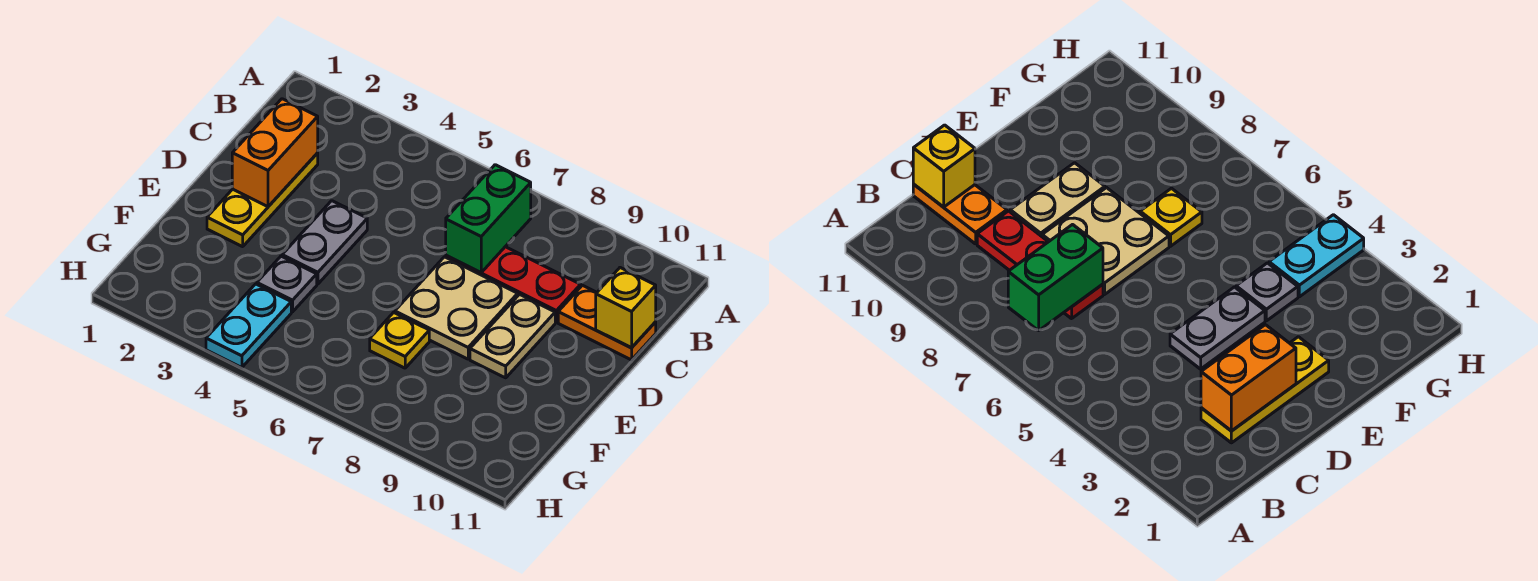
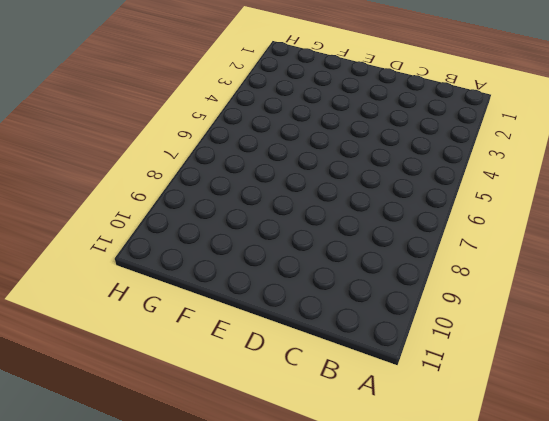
none -> yellow 1x3 plate [207,153,318,247]
none -> red 1x3 plate [446,247,581,322]
none -> orange 1x2 plate [558,285,656,360]

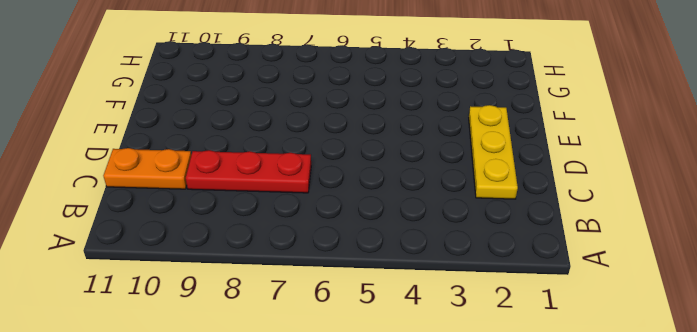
none -> grey 1x2 plate [282,201,367,284]
none -> tan 2x2 plate [395,257,518,359]
none -> tan 1x2 plate [470,294,555,378]

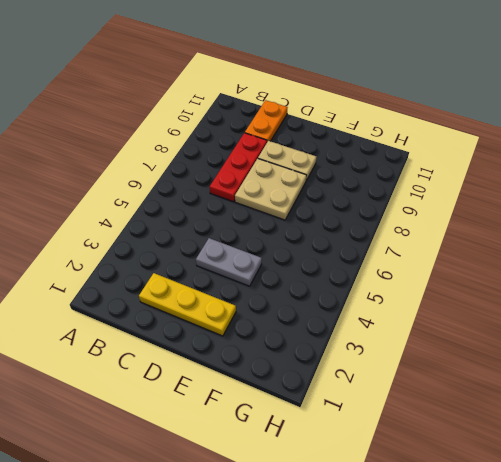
none -> grey 1x1 plate [257,256,317,312]
none -> yellow 1x1 plate [370,312,429,368]
none -> cyan 1x2 plate [206,284,291,368]

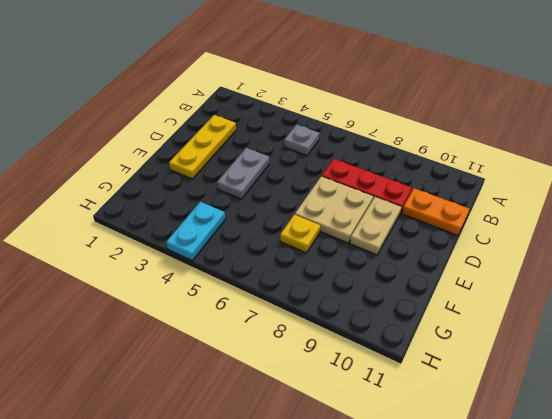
grey 1x1 plate [284,125,319,156] -> grey 1x1 plate moved to [257,256,317,312]
none -> green 1x2 brick [446,165,531,273]
none -> orange 1x2 brick [232,99,318,207]
none -> yellow 1x1 brick [596,268,656,348]

